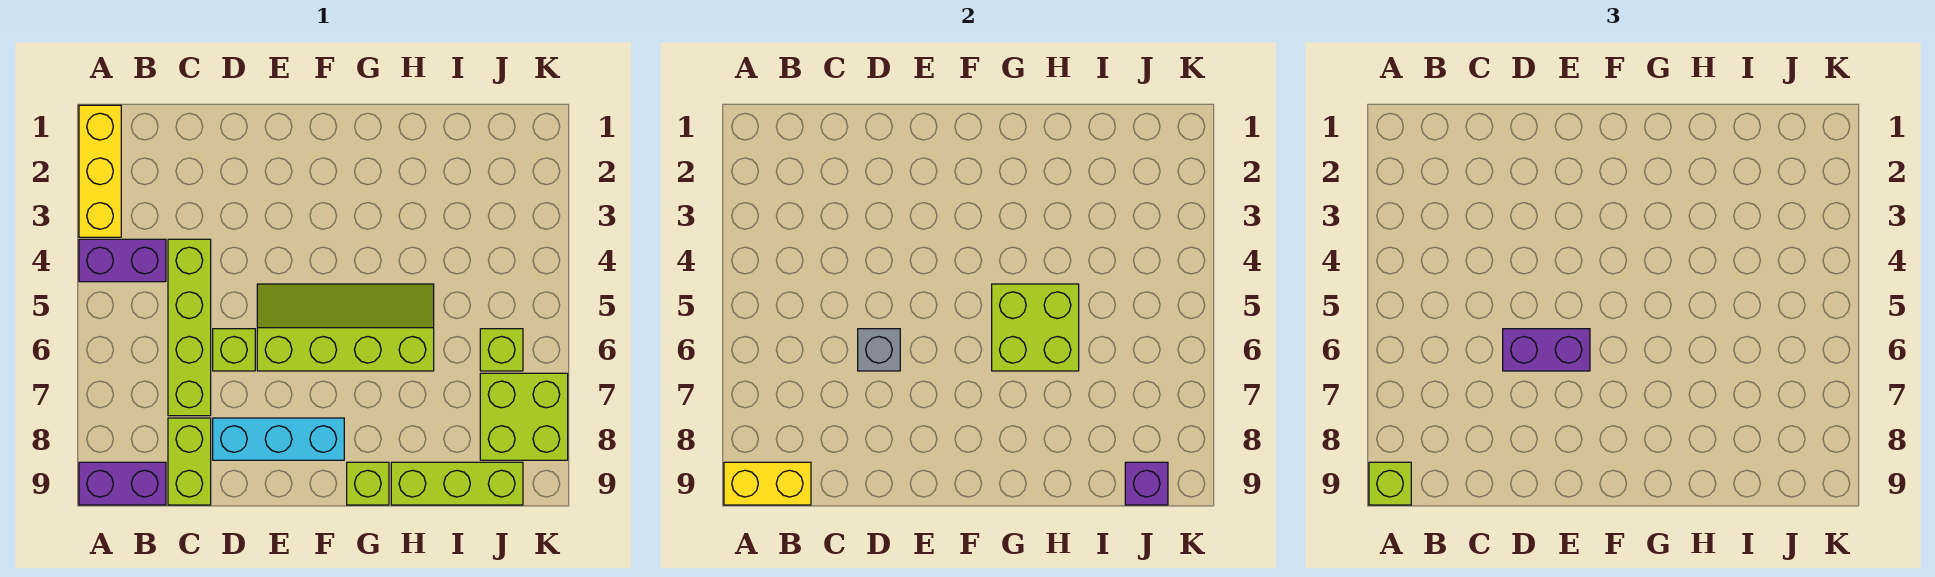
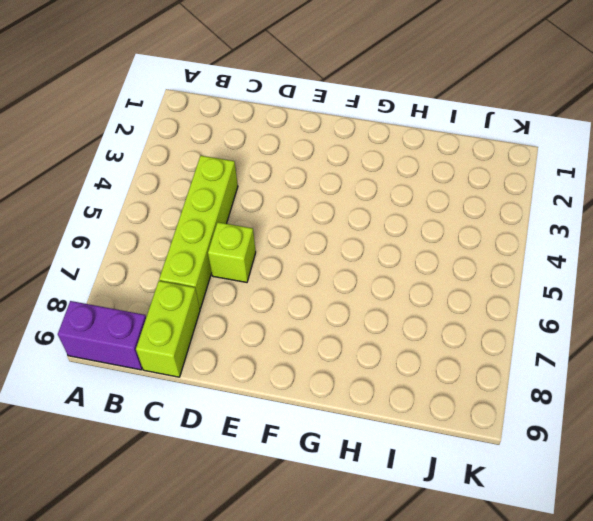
none -> yellow 1x3 brick [79,105,121,237]
none -> purple 1x2 brick [79,239,166,282]
none -> cyan 1x3 brick [213,418,344,460]

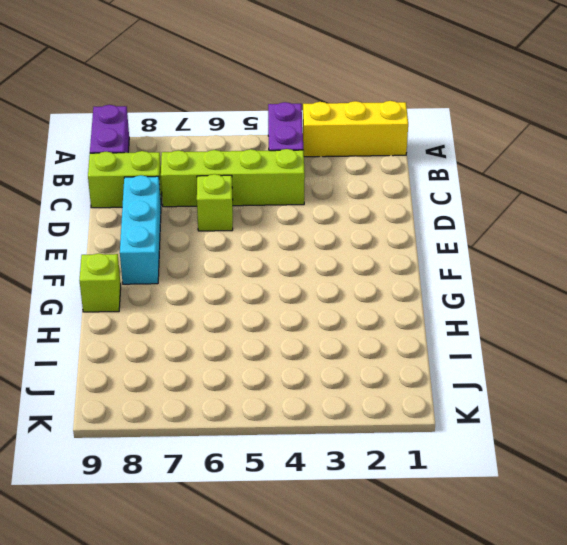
none -> lime 2x4 slope [257,284,434,371]
none -> lime 1x3 brick [391,462,523,505]
none -> lime 1x1 brick [480,329,523,371]

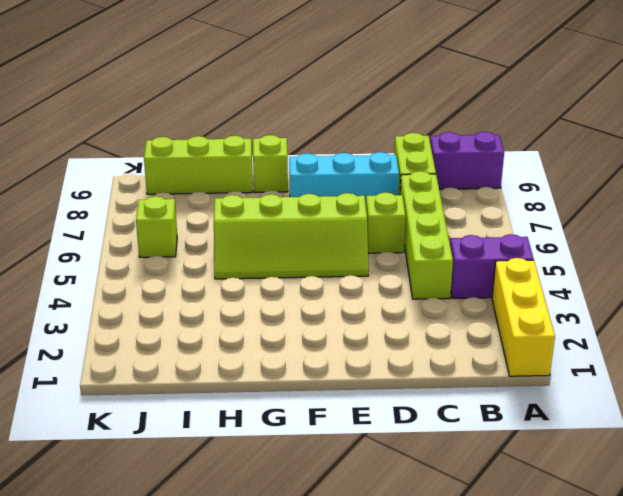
none -> lime 2x2 brick [480,373,568,460]
none -> yellow 1x2 brick [724,462,811,505]
none -> grey 1x1 brick [858,329,900,371]

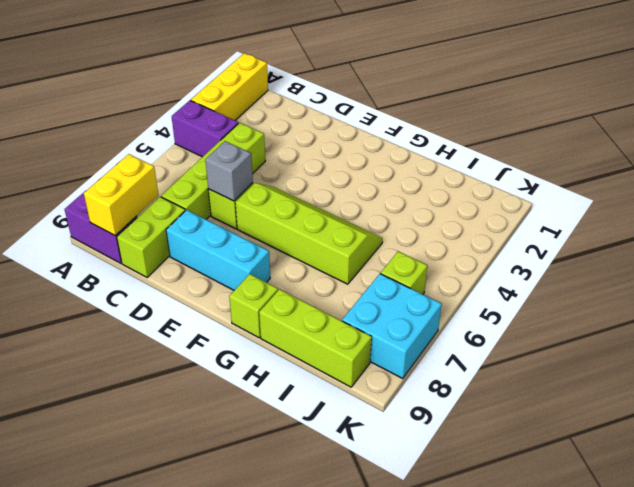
yellow 1x2 brick [84,154,159,236] -> yellow 1x2 brick turned to [724,462,811,505]
cyan 2x2 brick [342,274,442,378] -> lime 2x2 brick [480,373,568,460]
none -> lime 2x2 brick [992,284,1079,371]
none -> purple 1x1 brick [1125,462,1168,505]
none -> lime 1x1 brick [1369,462,1411,505]

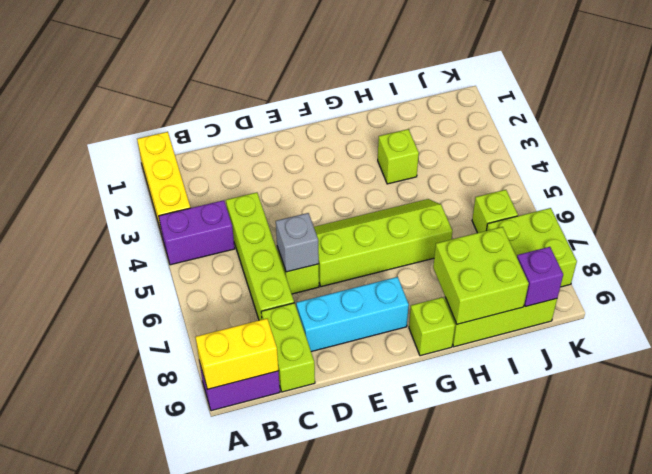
lime 1x1 brick [378,129,419,184] -> lime 1x1 brick moved to [1369,462,1411,505]
lime 2x2 brick [433,227,529,324] -> lime 2x2 brick moved to [992,284,1079,371]
none -> purple 1x2 brick [1503,329,1590,371]

